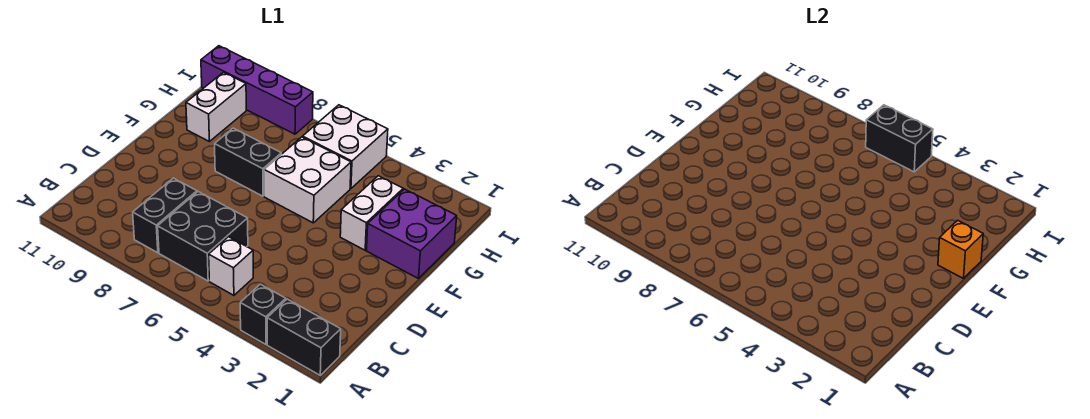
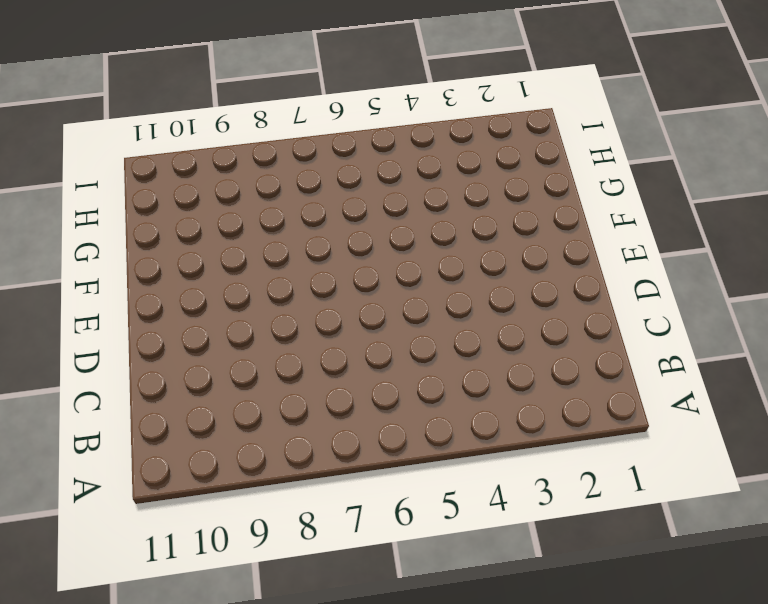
none -> black 1x2 brick [267,299,341,375]
none -> black 1x1 brick [240,284,286,344]
none -> white 1x1 brick [209,237,253,295]

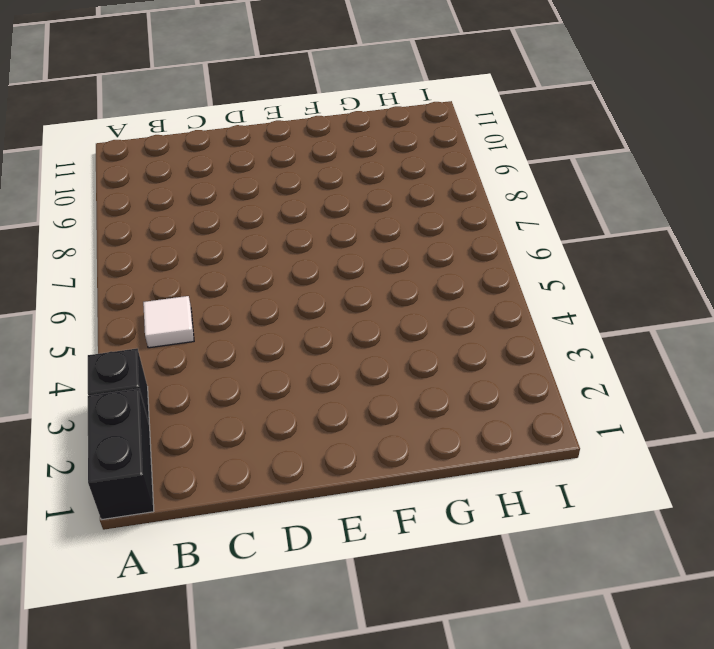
white 1x1 tile [143,296,194,348] -> white 1x1 brick [209,237,253,295]
none -> black 2x2 brick [158,192,248,281]
none -> black 1x2 brick [133,178,197,253]
none -> purple 2x2 brick [367,189,457,279]

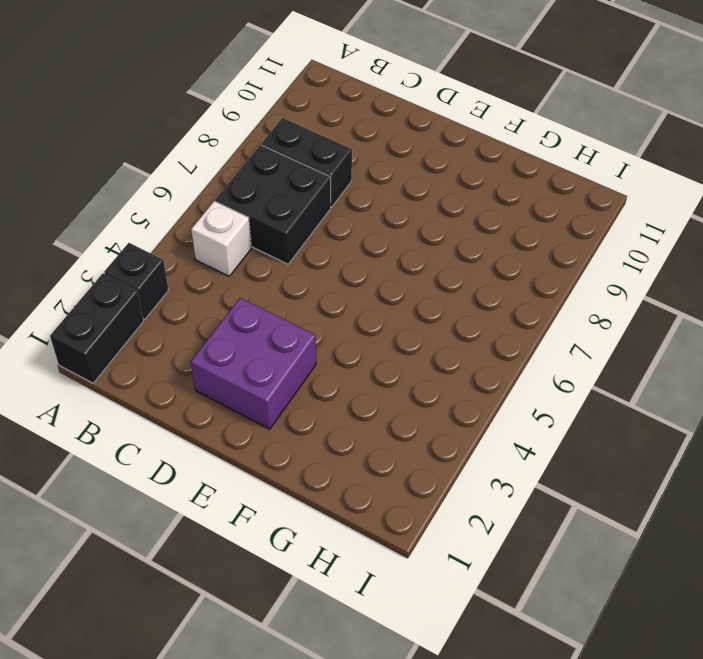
purple 2x2 brick [191,298,316,429] -> purple 2x2 brick moved to [367,189,457,279]
none -> white 1x2 brick [340,176,403,250]
none -> white 2x2 brick [264,137,351,223]
none -> black 1x2 brick [215,128,281,196]

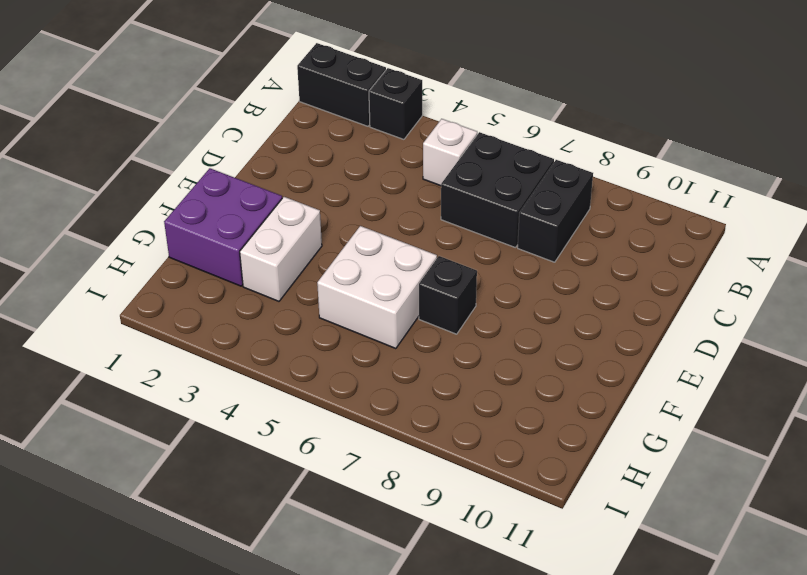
black 1x1 brick [419,256,477,334] -> black 1x2 brick [215,128,281,196]
none -> white 1x2 brick [186,72,246,141]
none -> white 2x2 brick [303,105,388,189]
none -> purple 1x4 brick [201,46,313,134]

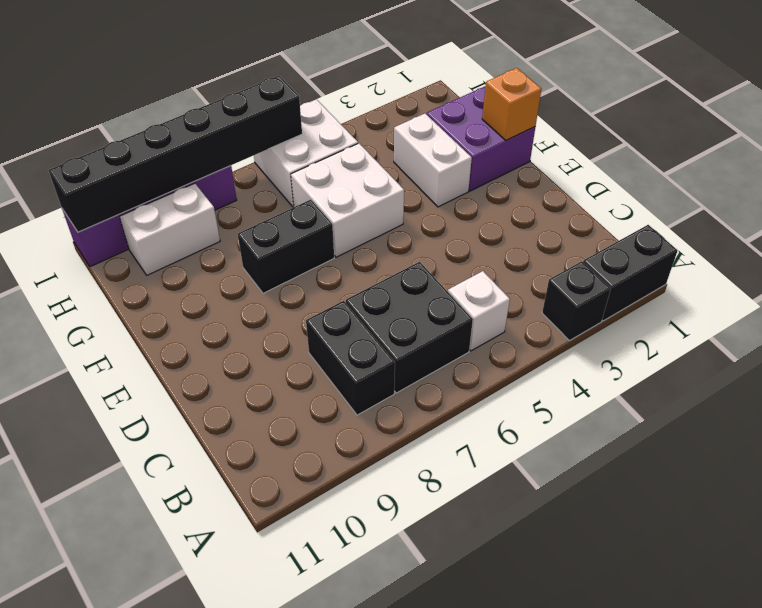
white 1x2 brick [119,183,220,275] -> white 1x2 brick turned to [186,72,246,141]
black 1x6 brick [48,76,302,232] -> black 1x2 brick [866,105,933,172]

